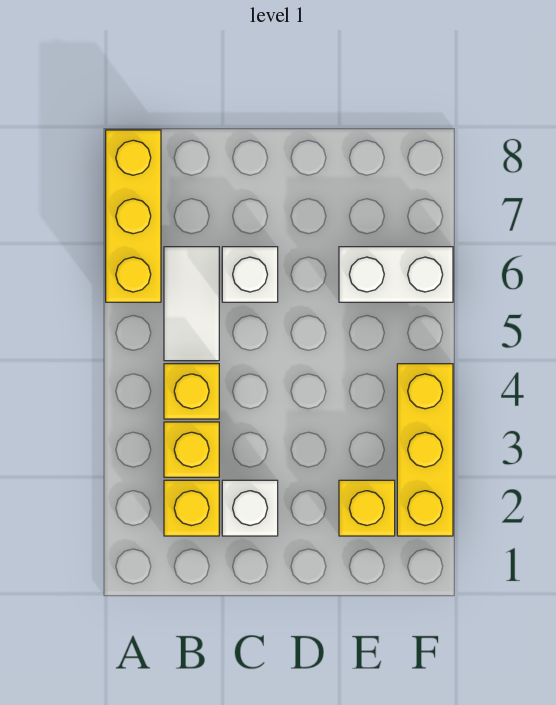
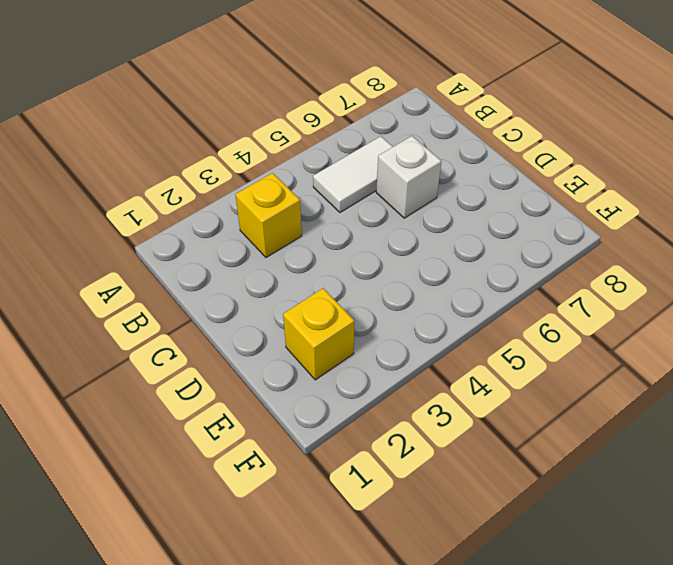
none -> yellow 1x3 brick [106,130,161,302]
none -> yellow 1x1 brick [164,480,219,536]

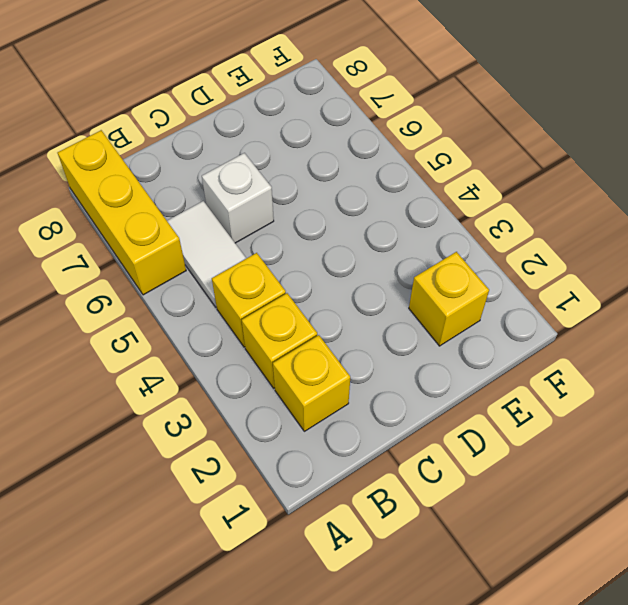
none -> white 1x1 brick [222,480,278,536]
none -> white 1x2 brick [339,247,453,302]

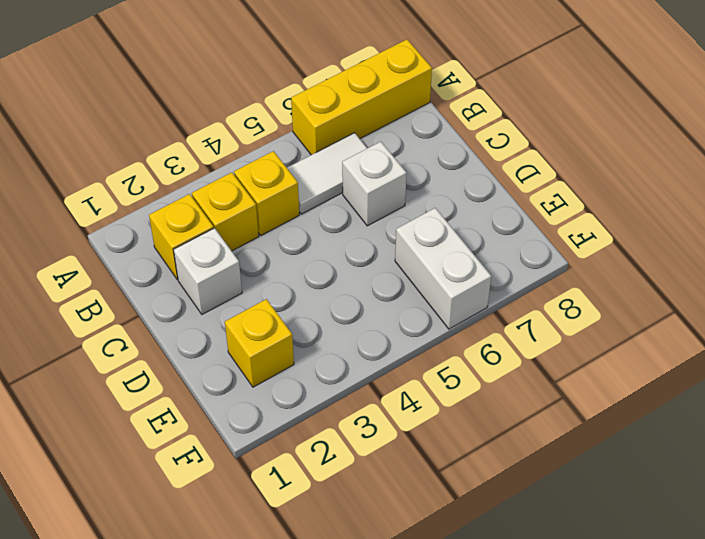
none -> yellow 1x3 brick [397,364,453,536]

